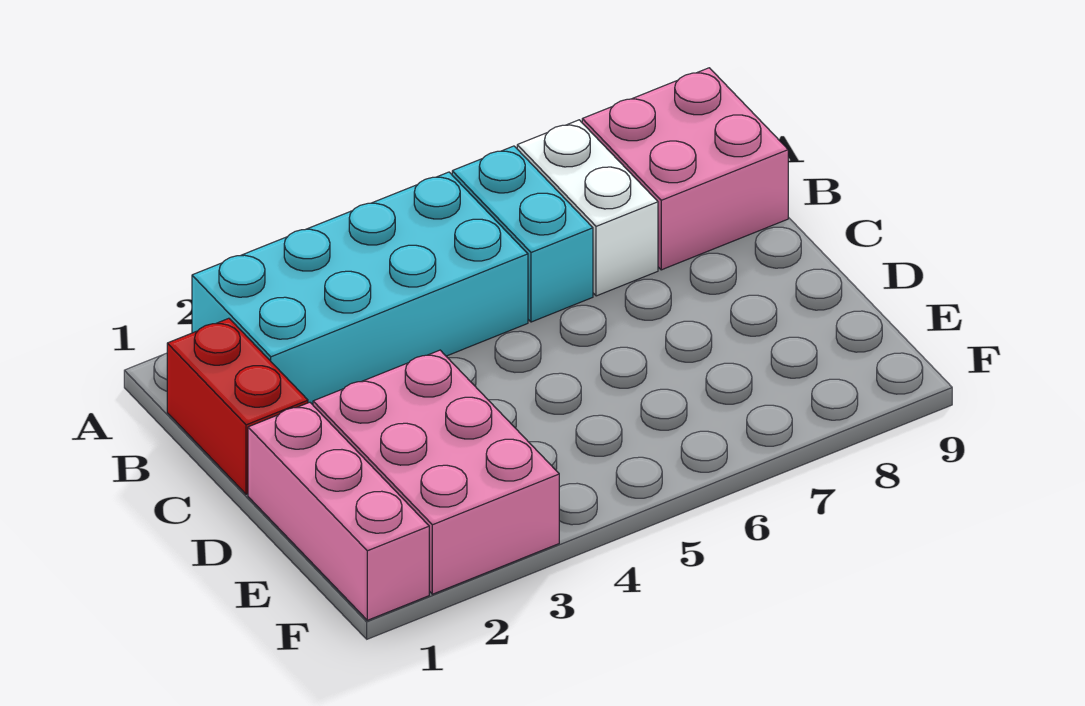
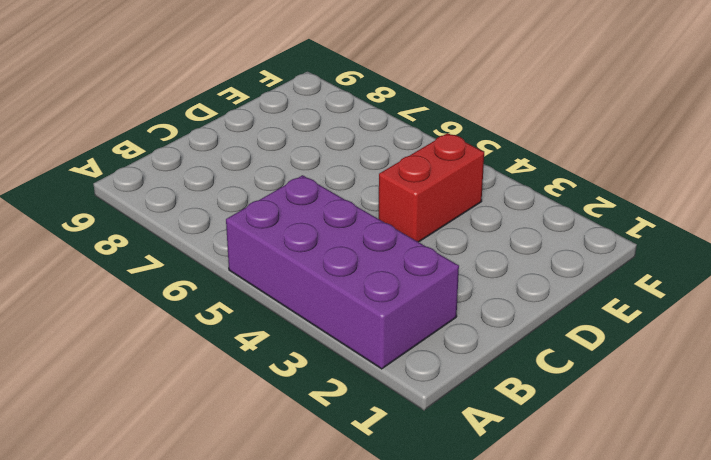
purple 2x4 brick [226,175,459,369] -> cyan 2x4 brick [192,172,528,405]
red 1x2 brick [378,133,484,242] -> red 1x2 brick moved to [167,318,308,494]
none -> cyan 1x2 brick [452,146,593,322]
none -> white 1x2 brick [517,120,658,296]

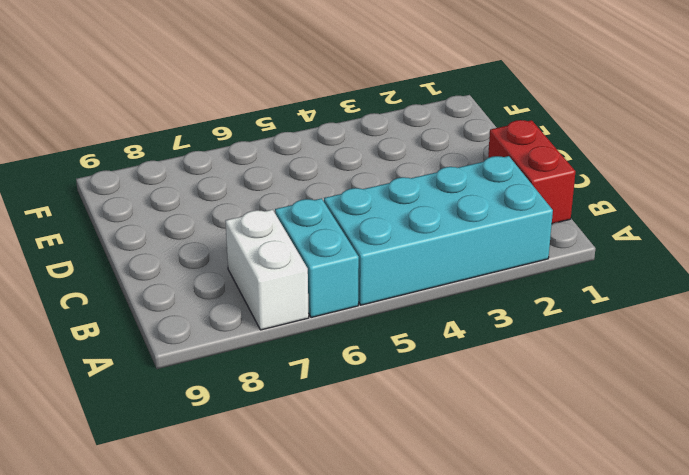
none -> pink 2x2 brick [582,68,788,270]
none -> pink 1x3 brick [248,402,429,620]

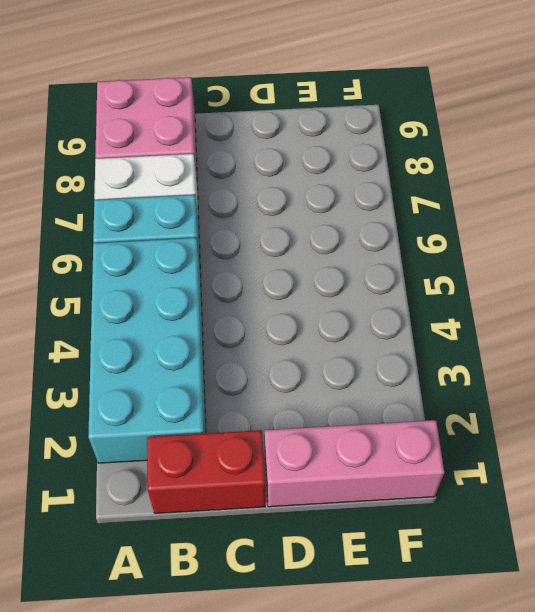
none -> pink 2x3 brick [313,350,559,594]

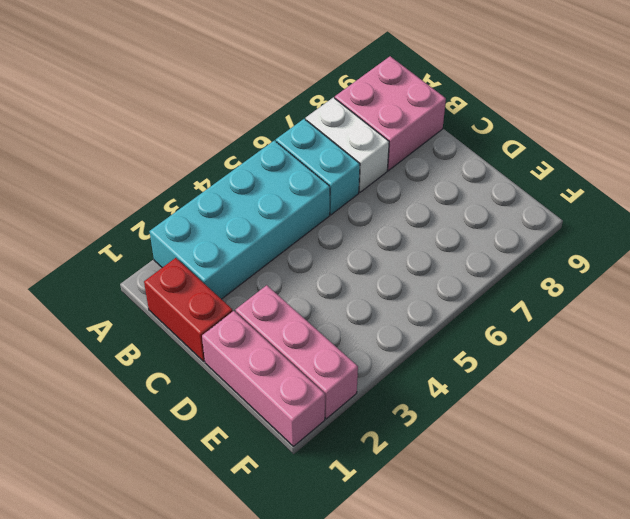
pink 1x3 brick [236,285,358,419] -> pink 2x3 brick [313,350,559,594]

